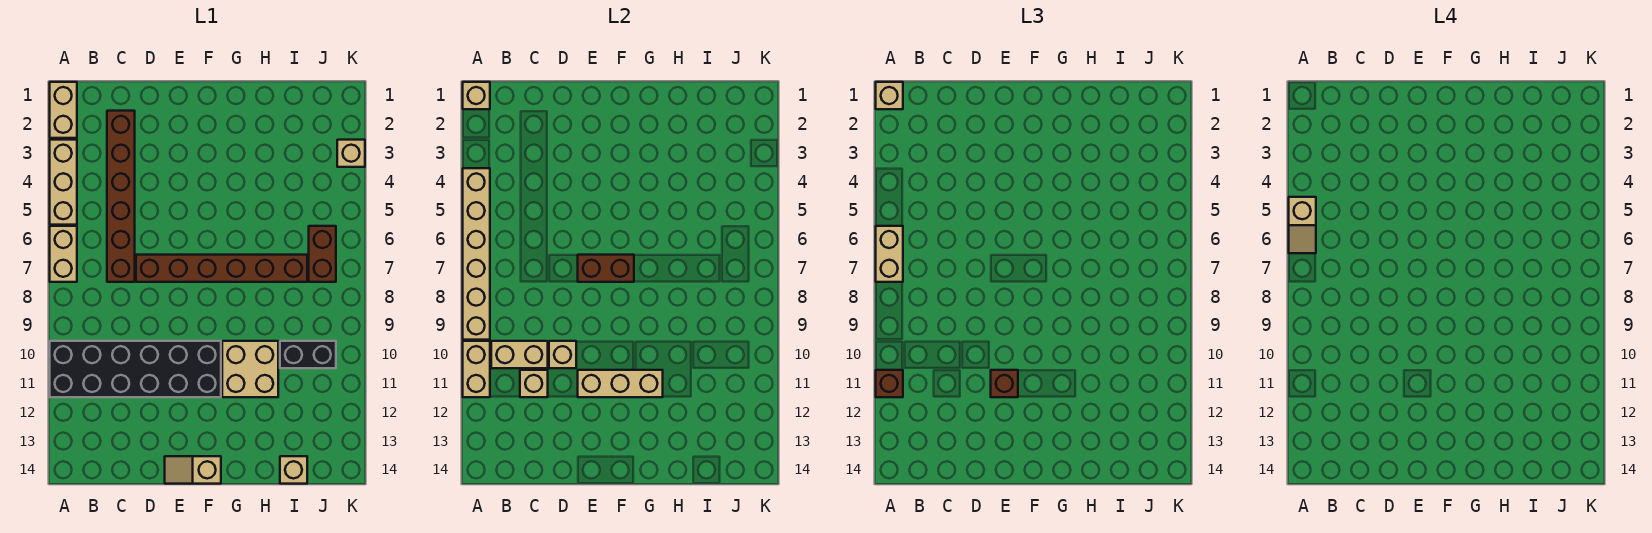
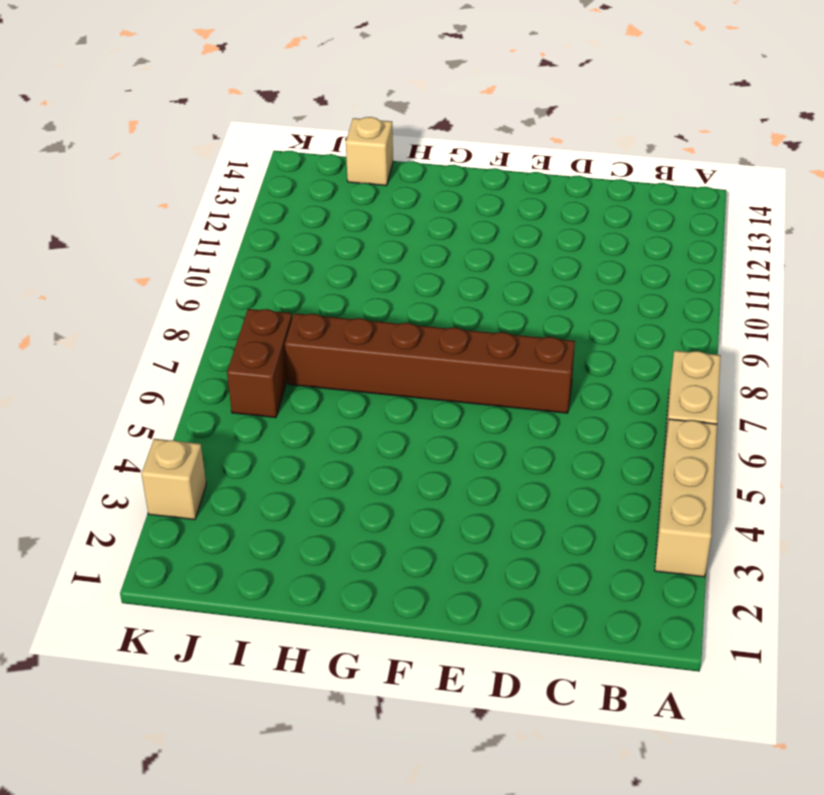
none -> tan 1x2 brick [50,82,77,138]
none -> black 2x6 brick [50,341,221,397]
none -> brown 1x6 brick [107,111,135,282]

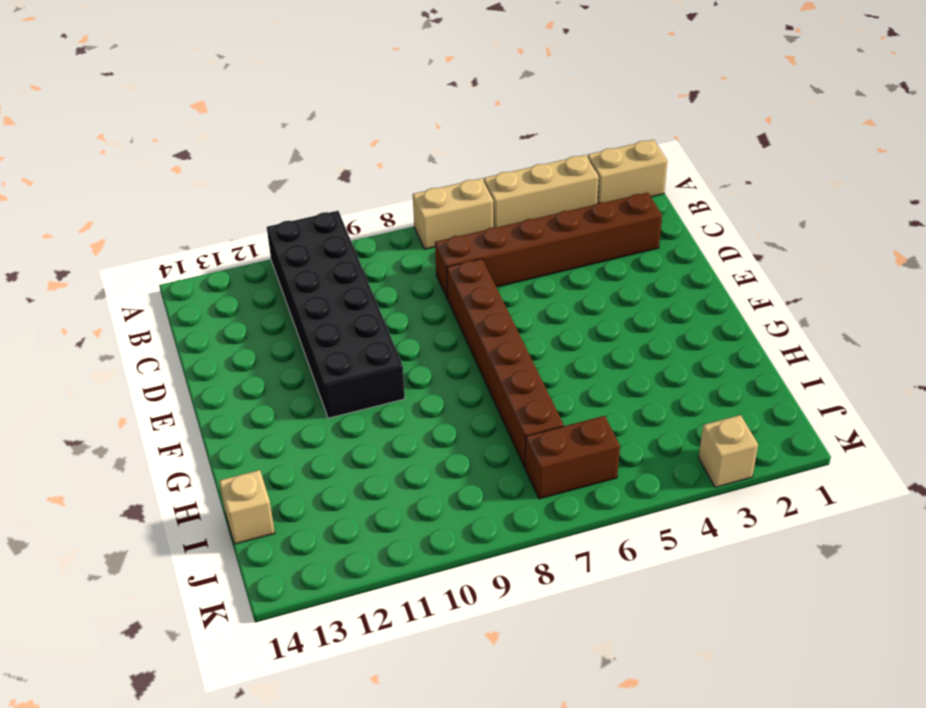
none -> tan 1x2 slope [165,456,221,484]
none -> tan 2x2 brick [222,341,278,397]
none -> black 1x2 brick [280,341,336,368]

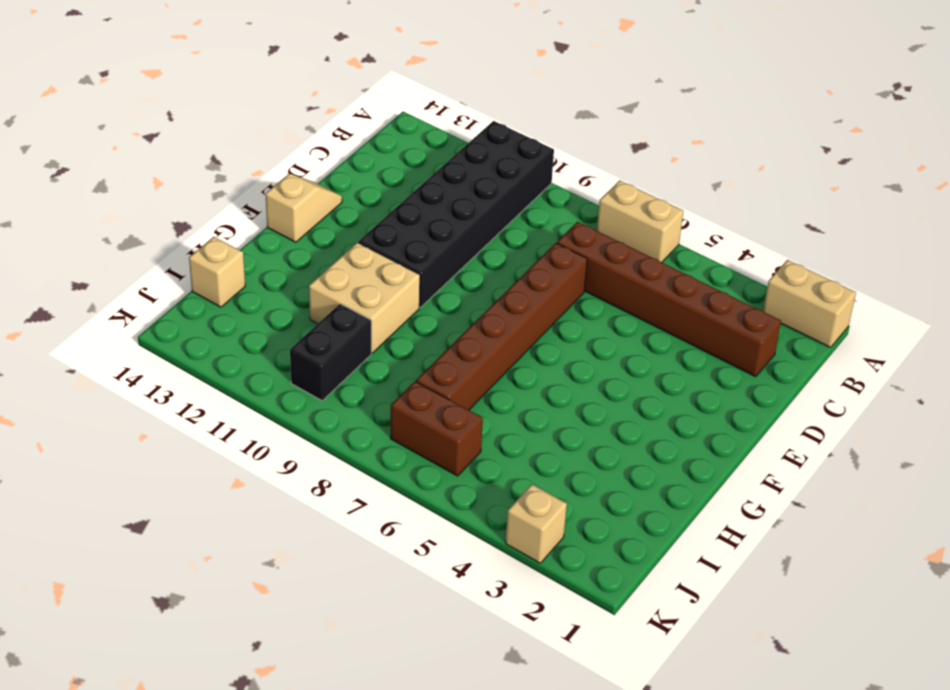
none -> tan 1x3 brick [50,140,77,225]
none -> tan 1x1 brick [463,82,490,109]
none -> tan 1x6 brick [463,168,490,340]

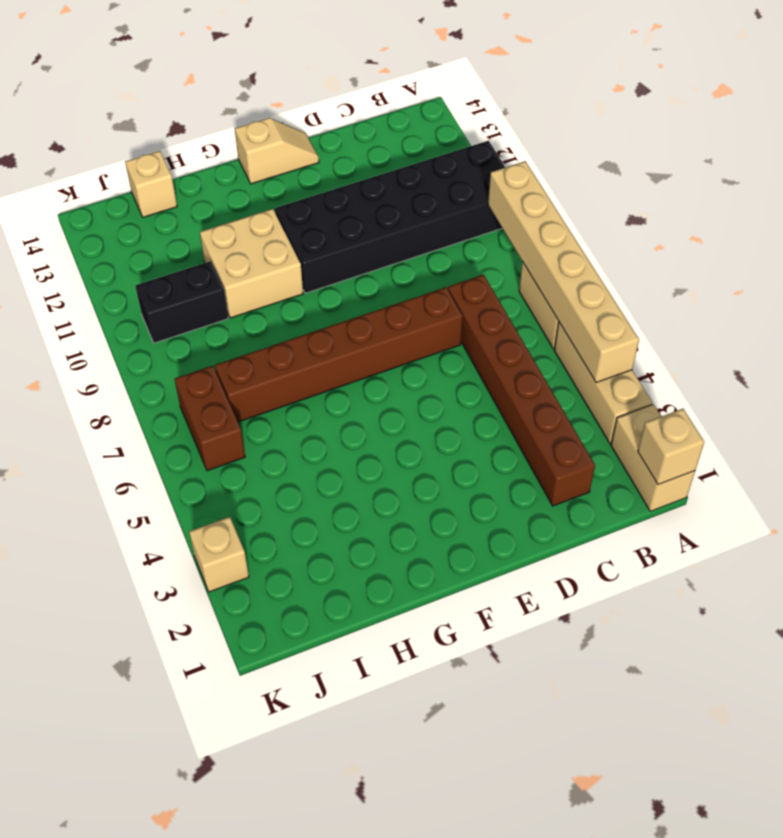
none -> tan 1x2 brick [463,341,490,397]
none -> tan 1x2 brick [491,341,548,368]
none -> tan 1x1 brick [520,370,548,397]

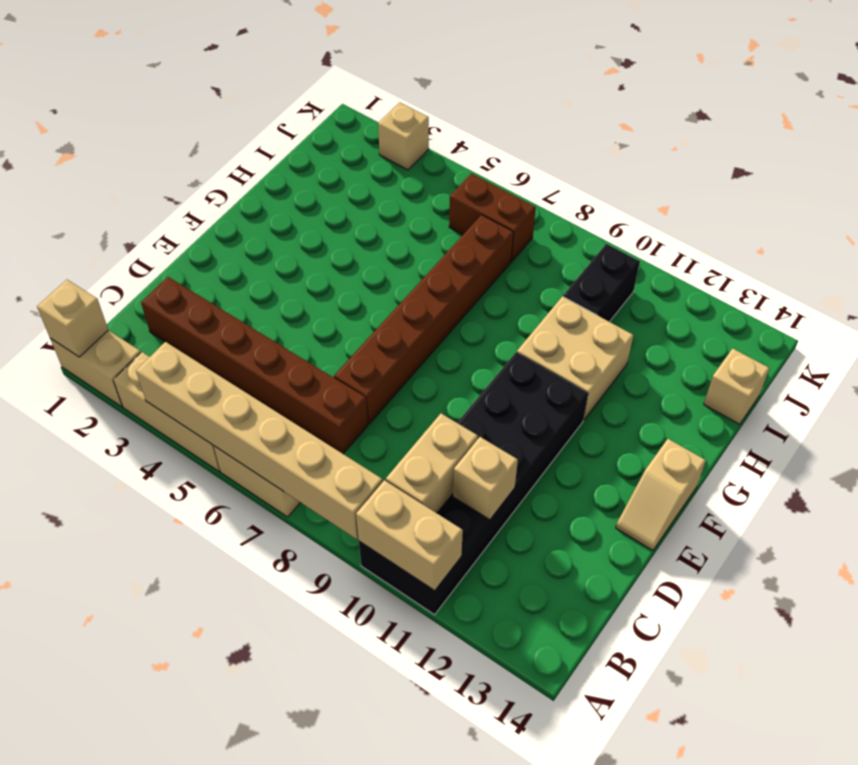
none -> tan 1x1 brick [549,341,576,368]
none -> brown 1x2 brick [578,255,634,282]
none -> tan 1x3 brick [578,370,663,397]

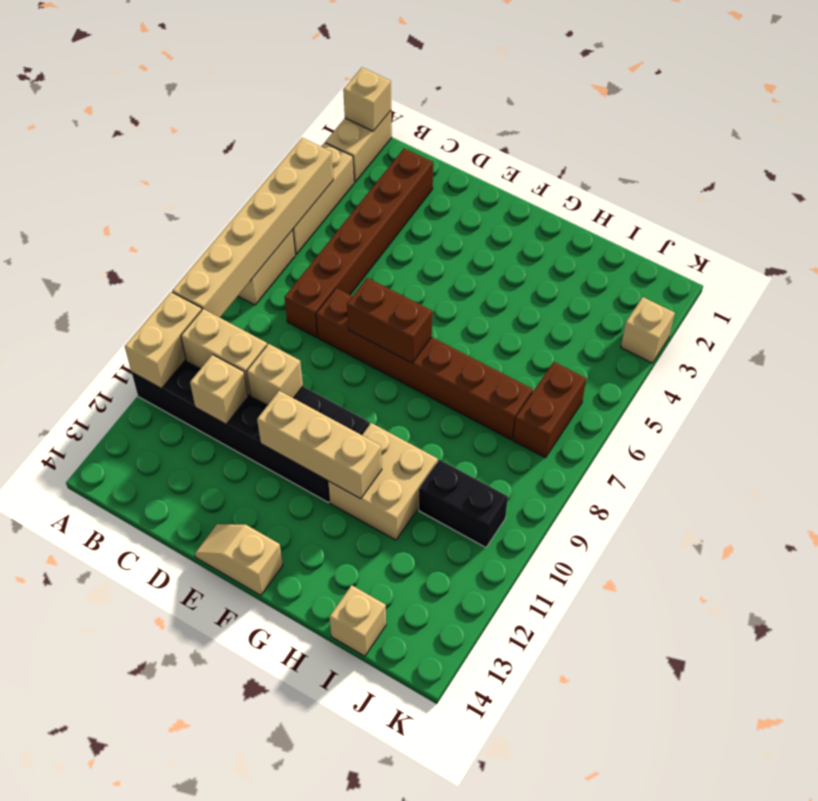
none -> tan 1x1 brick [876,82,903,109]
none -> tan 1x2 brick [876,226,903,282]
none -> brown 1x1 brick [876,370,903,397]

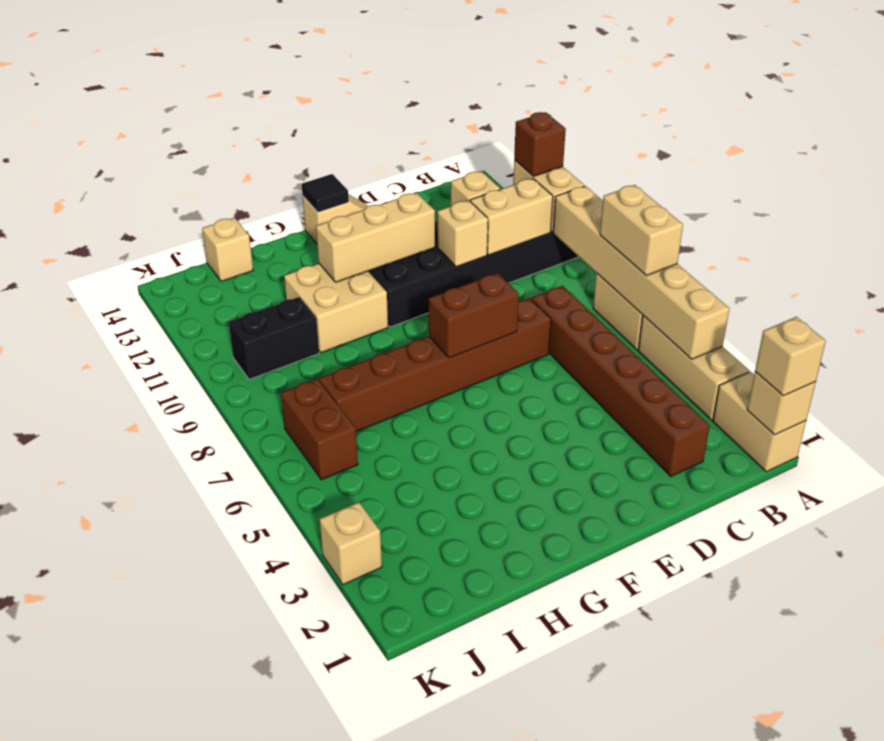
black 1x1 tile [302,174,349,212] -> none
none -> brown 1x1 brick [991,370,1018,397]
none -> tan 1x2 slope [1289,197,1316,253]

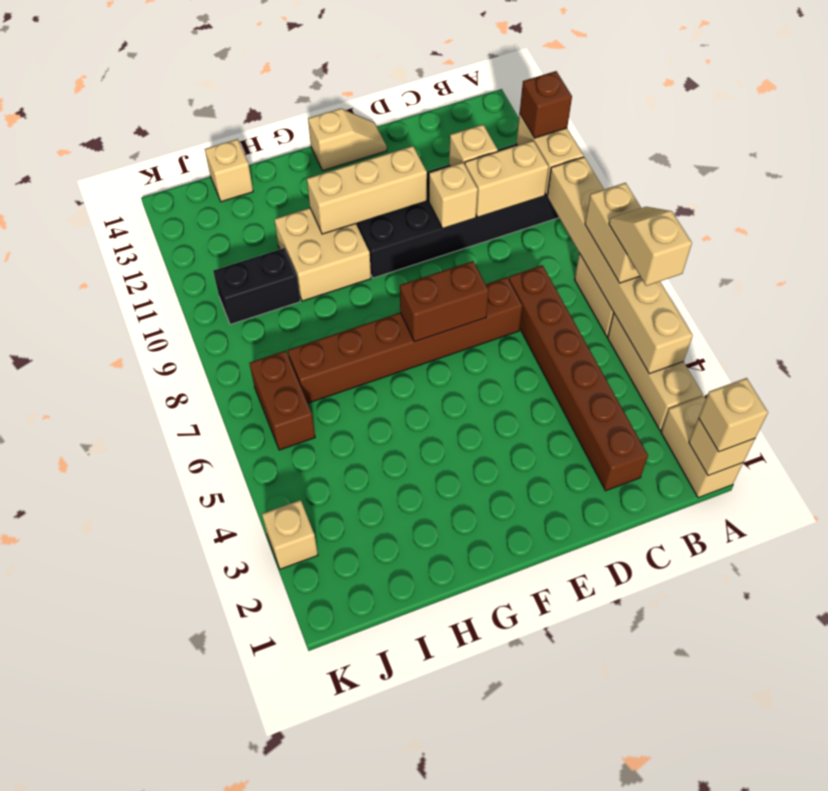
none -> brown 1x1 brick [991,370,1018,397]

